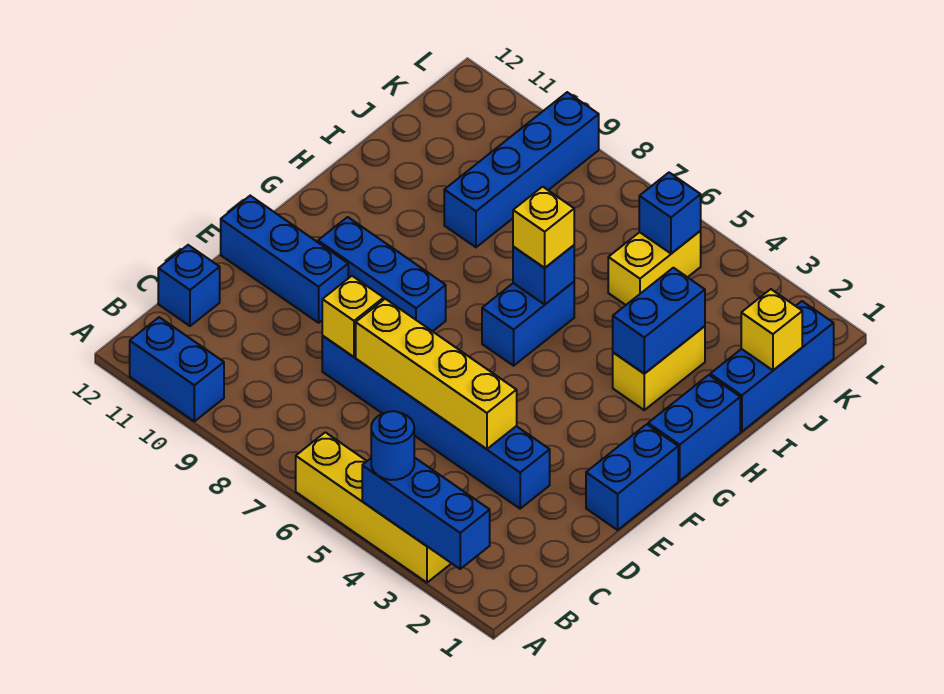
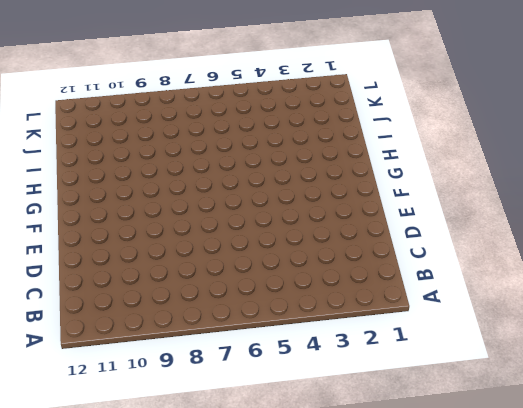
none -> yellow 1x4 brick [296,432,451,583]
none -> blue 1x2 brick [130,317,224,421]
none -> blue 1x1 brick [158,245,220,326]

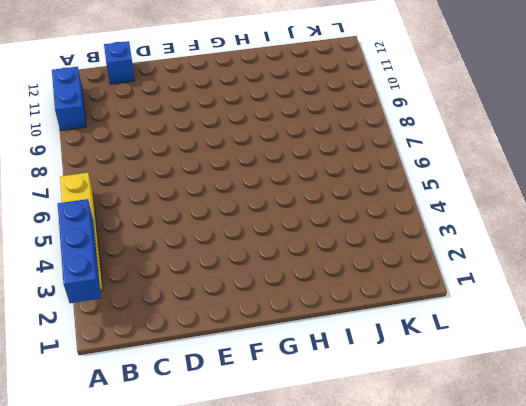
none -> blue 1x6 brick [322,336,550,509]
none -> blue 1x2 brick [586,424,678,530]
none -> blue 1x3 brick [221,196,348,323]

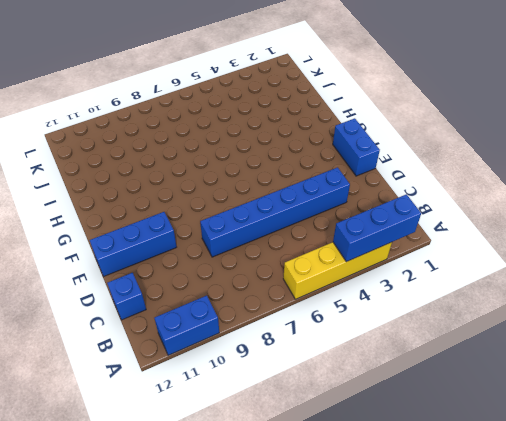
none -> blue 1x3 brick [318,217,446,331]
none -> blue 1x2 brick [648,375,740,481]
none -> blue 1x2 brick [482,282,574,366]

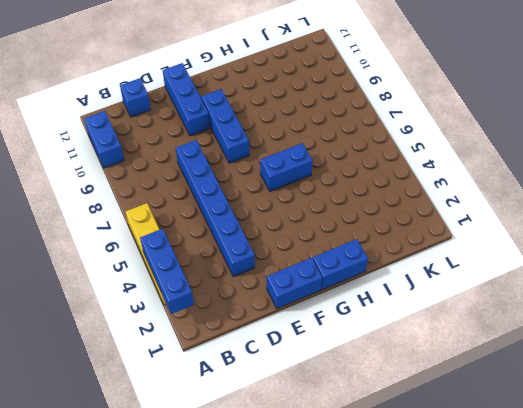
none -> yellow 1x2 brick [613,326,705,410]
none -> blue 1x3 brick [710,301,834,432]
none -> blue 1x4 brick [444,92,599,247]

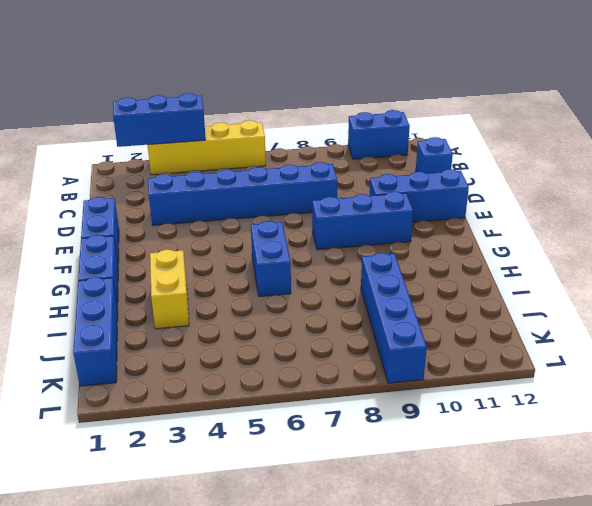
none -> yellow 1x2 brick [608,231,701,305]
none -> yellow 1x4 brick [356,299,517,449]
none -> yellow 1x1 brick [322,276,384,357]

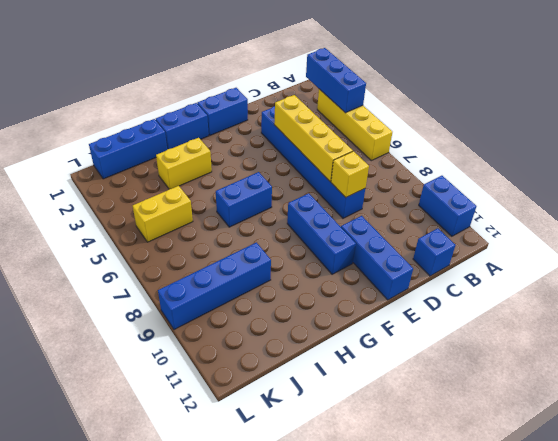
none -> blue 1x2 brick [613,268,705,374]
none -> blue 1x1 brick [513,245,574,304]
none -> yellow 1x1 brick [741,289,802,370]

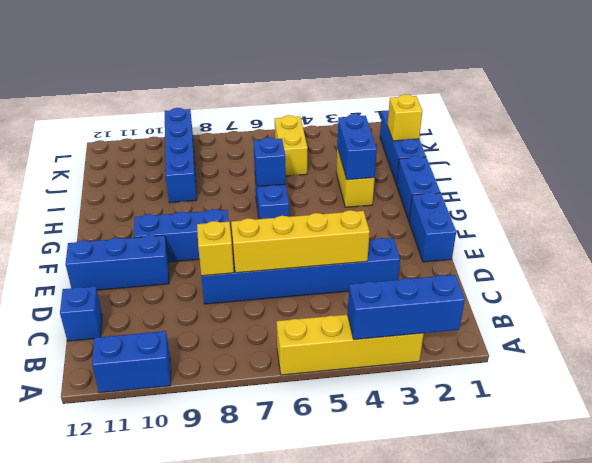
none -> blue 1x1 brick [639,173,701,254]
none -> blue 1x1 round brick [371,411,414,480]
none -> yellow 1x1 brick [513,187,574,268]

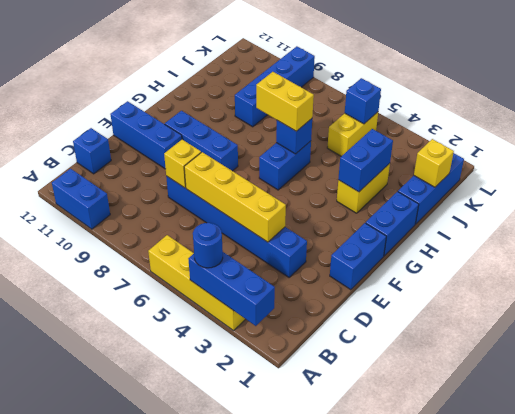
yellow 1x2 brick [256,72,314,131] -> yellow 1x1 brick [513,187,574,268]

